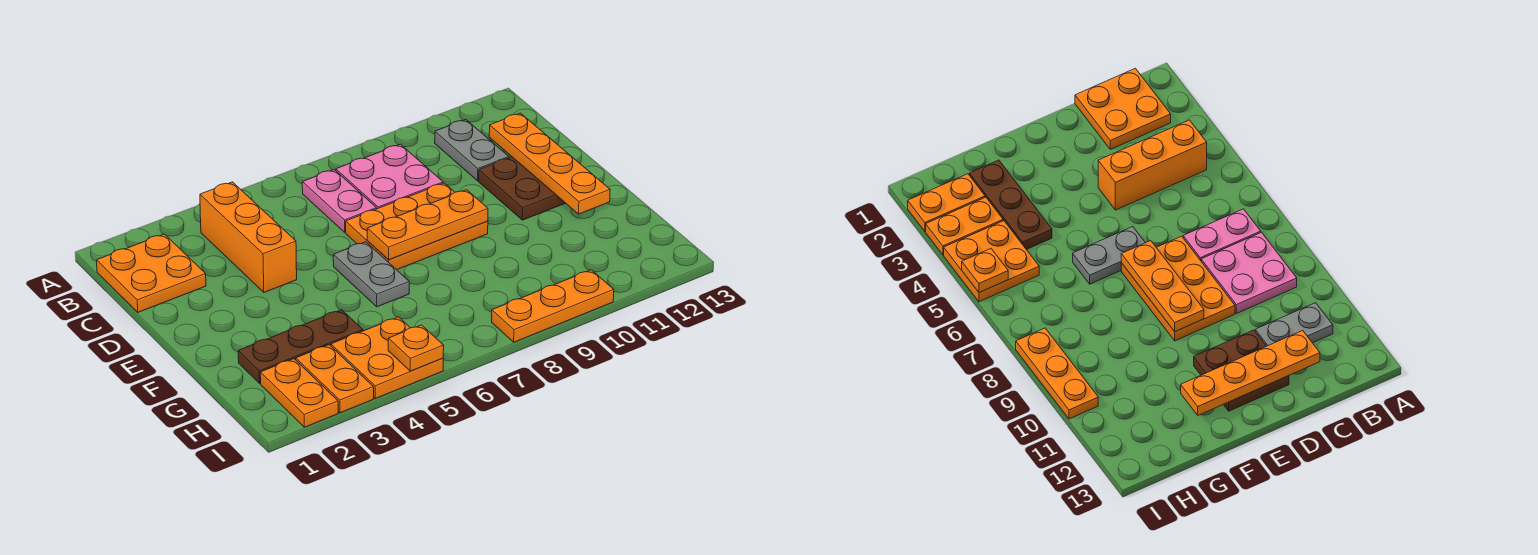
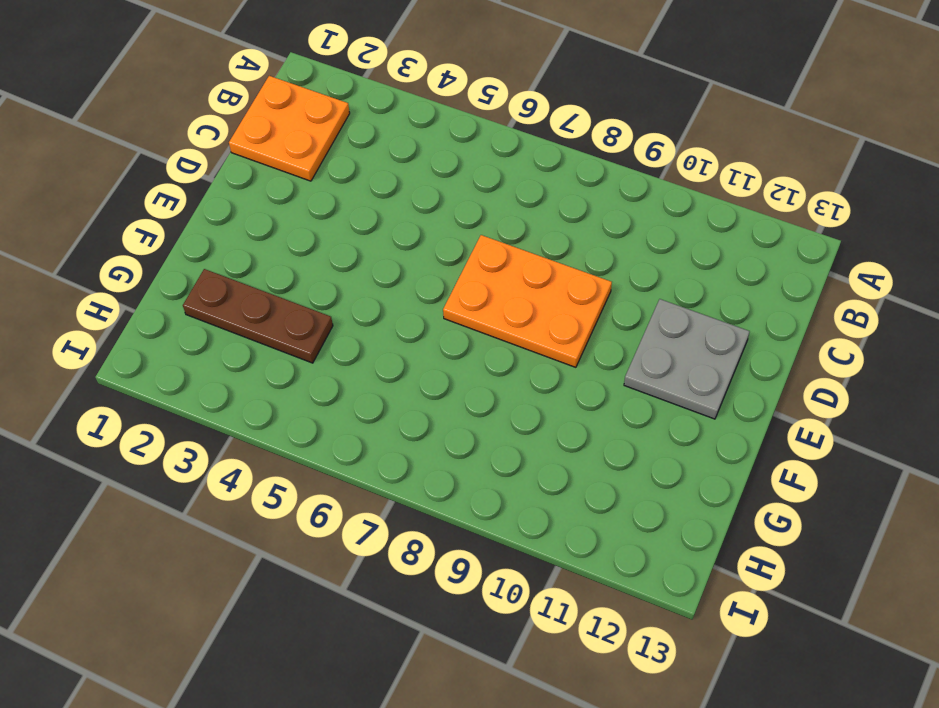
grey 2x2 plate [624,299,750,419] -> brown 2x2 plate [479,157,565,220]
none -> orange 1x3 brick [200,182,297,292]
none -> pink 1x2 plate [302,170,377,232]
none -> pink 2x2 plate [336,144,443,209]

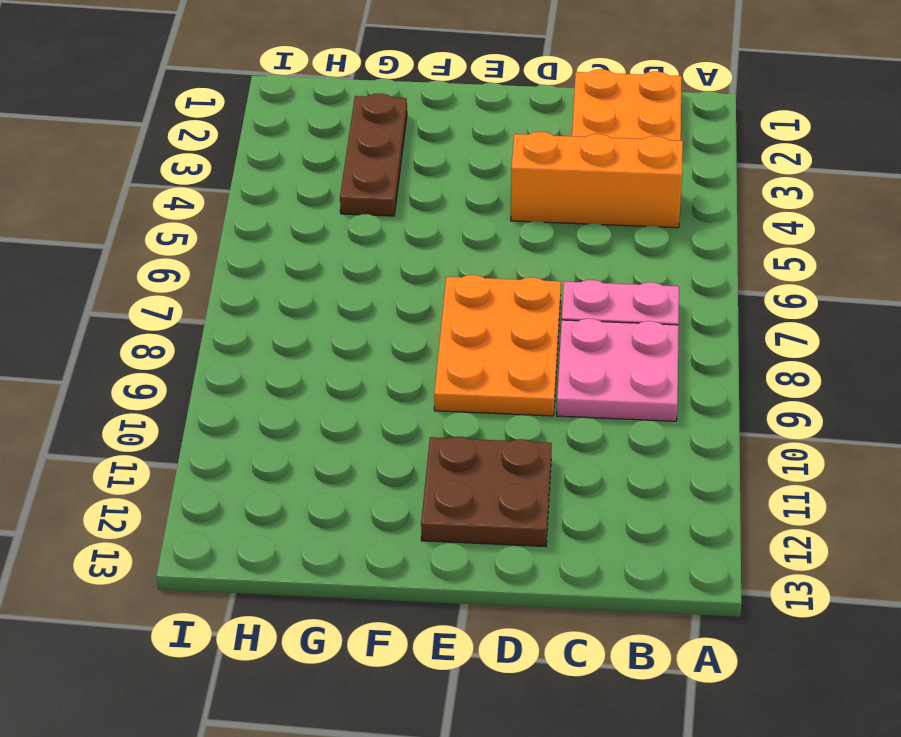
none -> grey 1x2 plate [435,120,509,181]
none -> grey 1x2 plate [333,242,409,307]
none -> orange 1x2 plate [260,359,338,427]

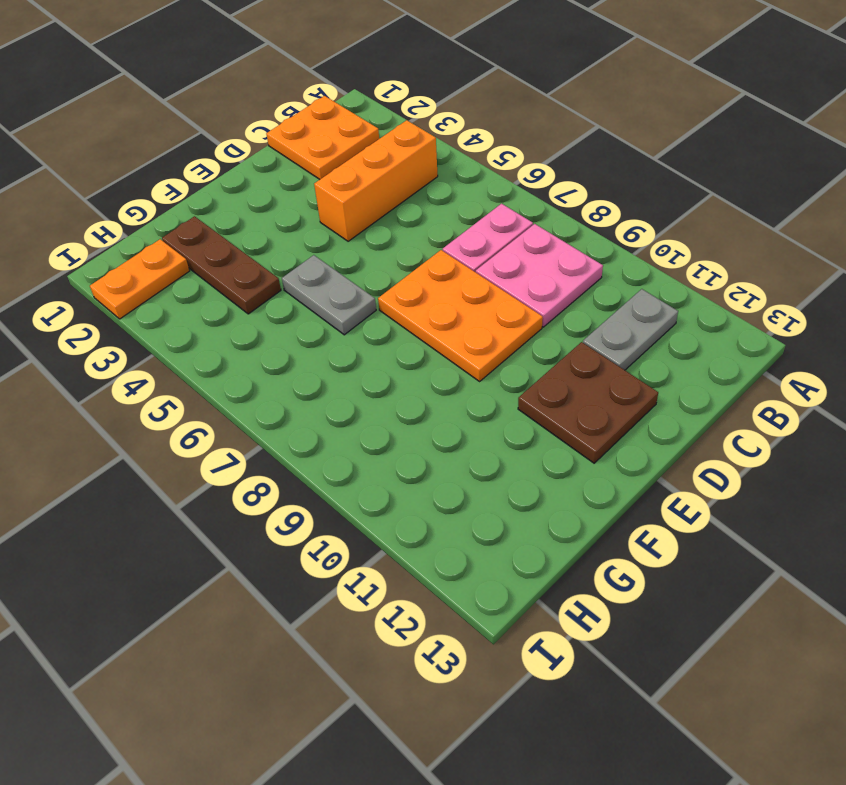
grey 1x2 plate [282,255,376,335] -> grey 1x2 plate turned to [333,242,409,307]
none -> orange 1x2 plate [296,345,374,413]
none -> orange 2x2 plate [331,317,443,398]
none -> orange 1x3 plate [492,270,614,342]

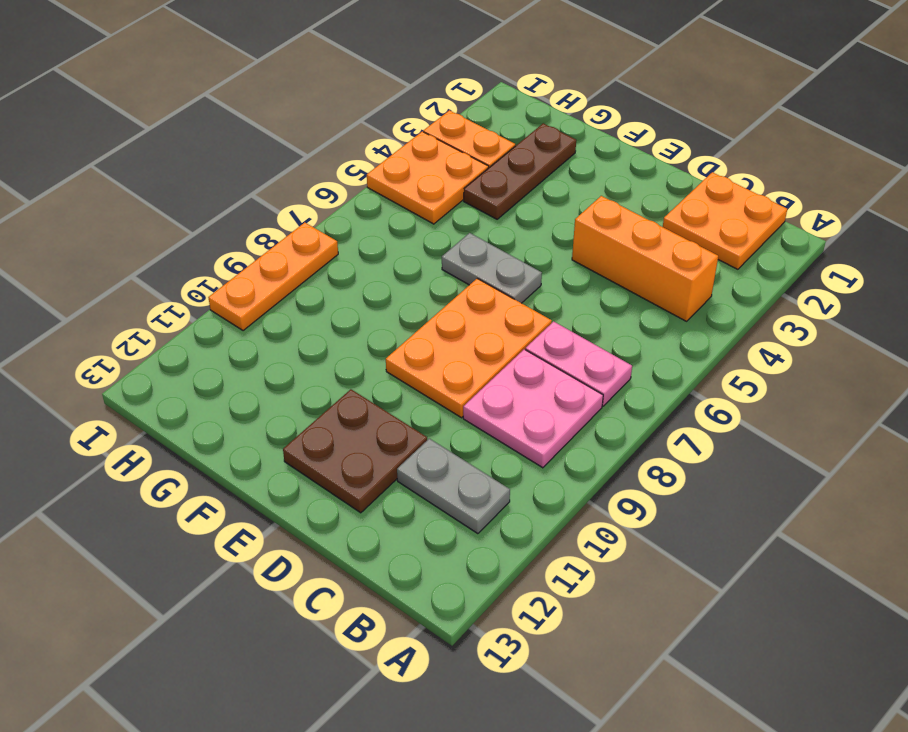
none -> orange 1x2 plate [260,359,338,427]
none -> orange 1x4 plate [489,113,610,214]
none -> orange 1x3 plate [367,190,488,260]

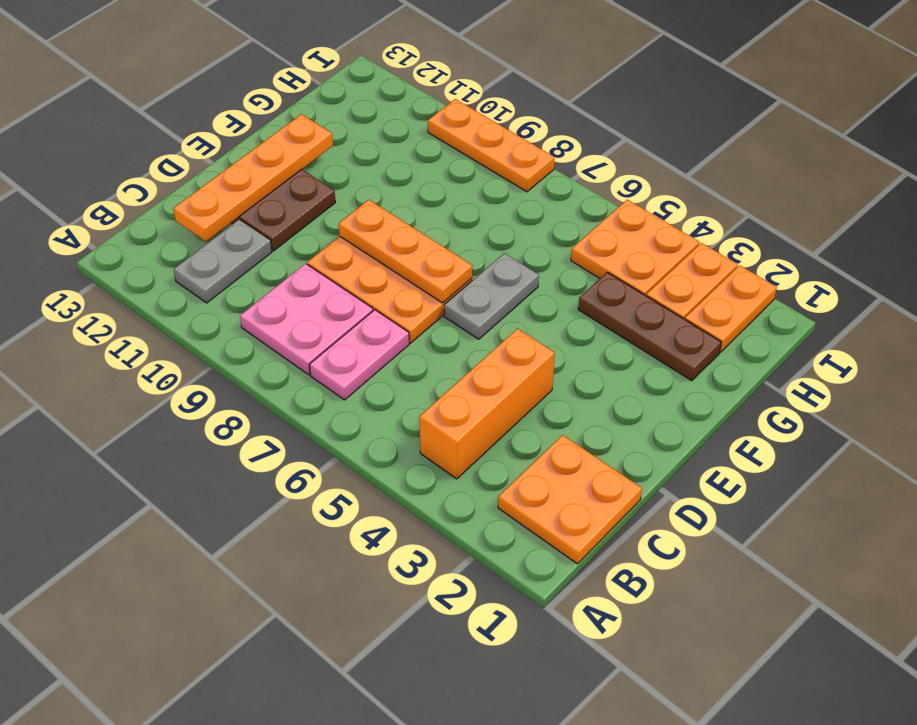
none -> orange 1x1 plate [388,325,444,371]

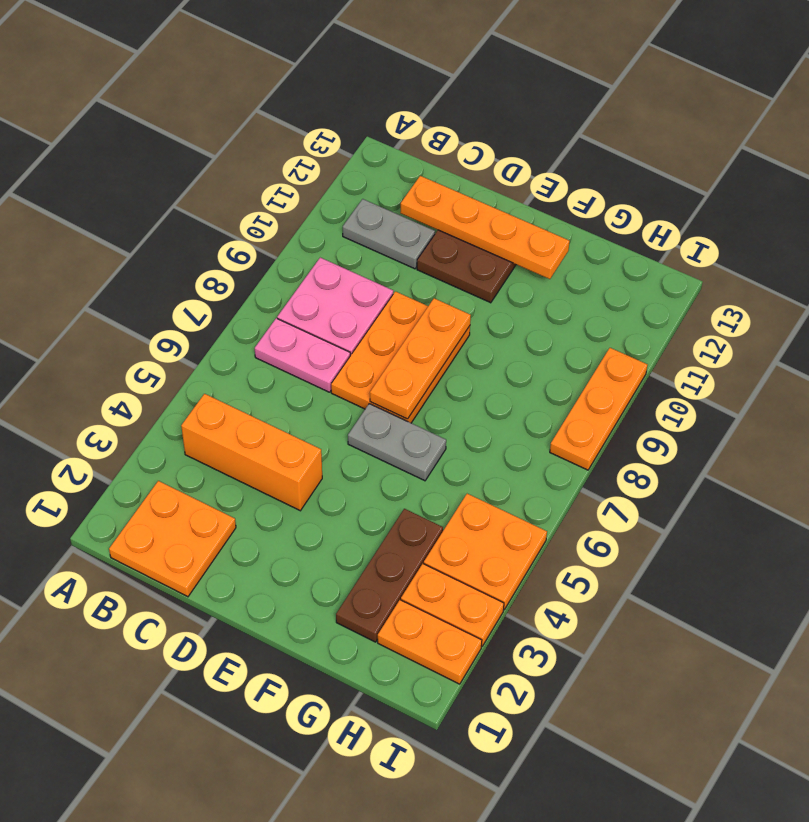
none -> orange 1x1 plate [388,325,444,371]

